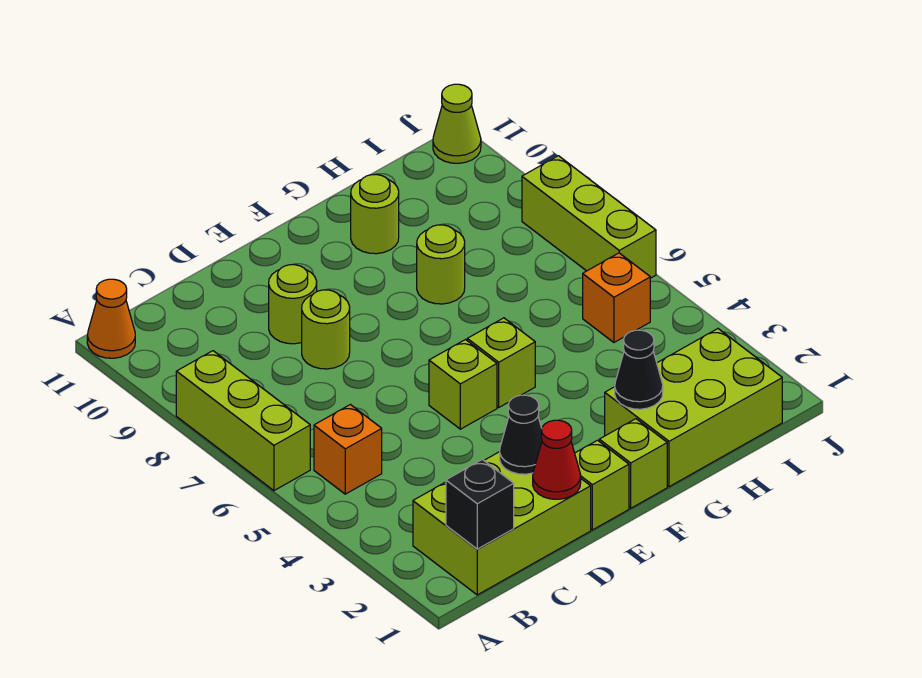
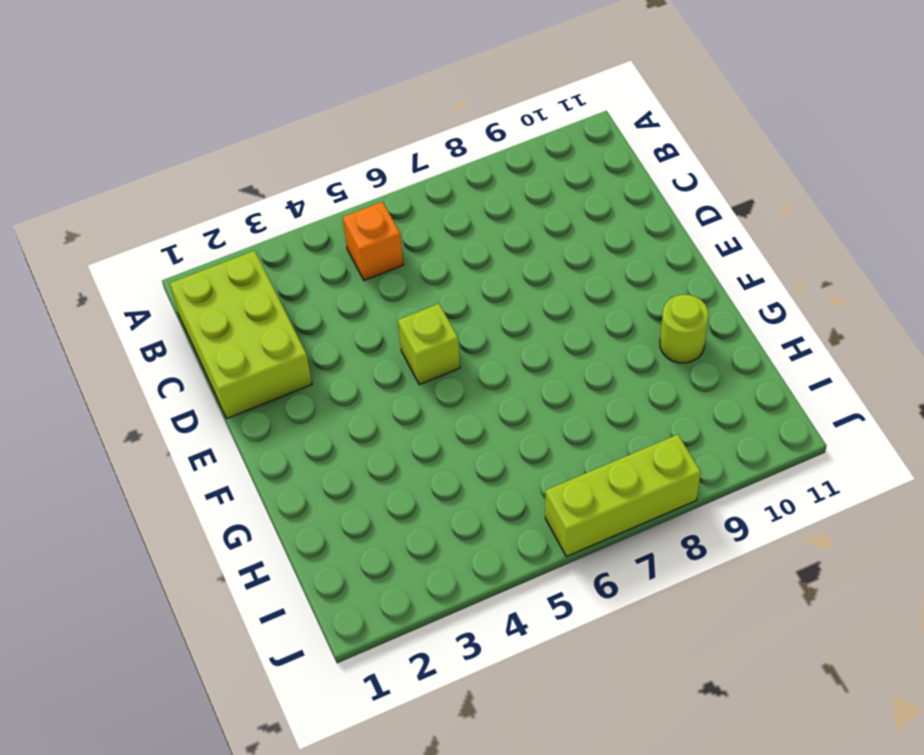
none -> lime 1x3 brick [176,351,310,491]
none -> orange 1x1 cone [87,279,135,358]
none -> lime 1x1 round brick [302,290,350,369]

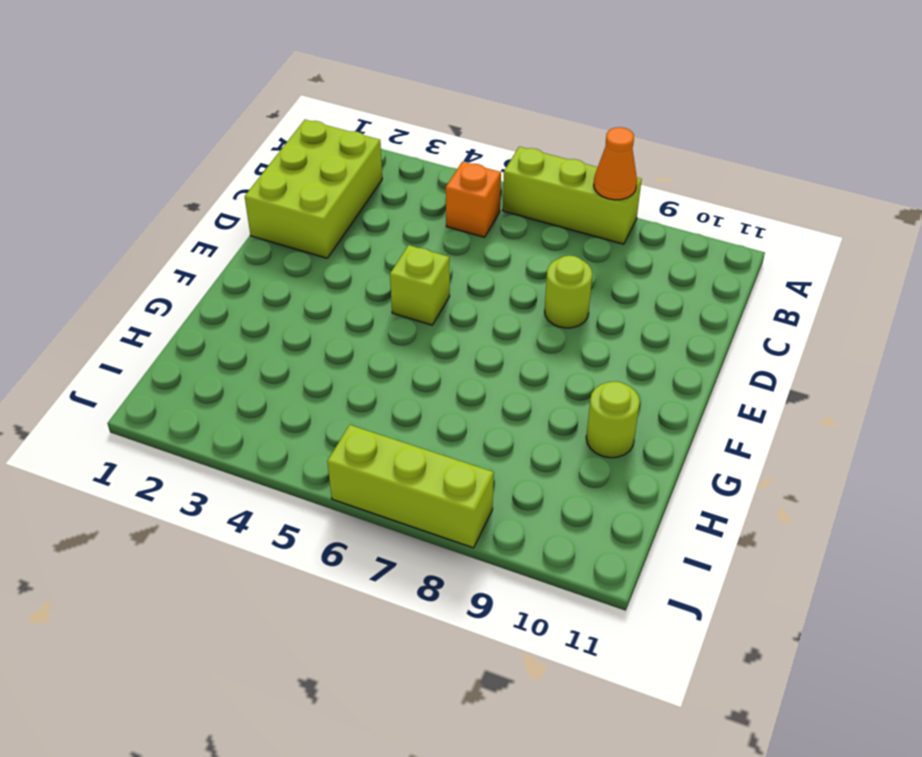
orange 1x1 cone [594,127,637,200] -> orange 1x1 cone moved to [87,279,135,358]
none -> lime 1x1 round brick [269,265,317,344]
none -> lime 1x1 brick [575,440,629,530]
none -> lime 1x1 brick [599,419,667,508]

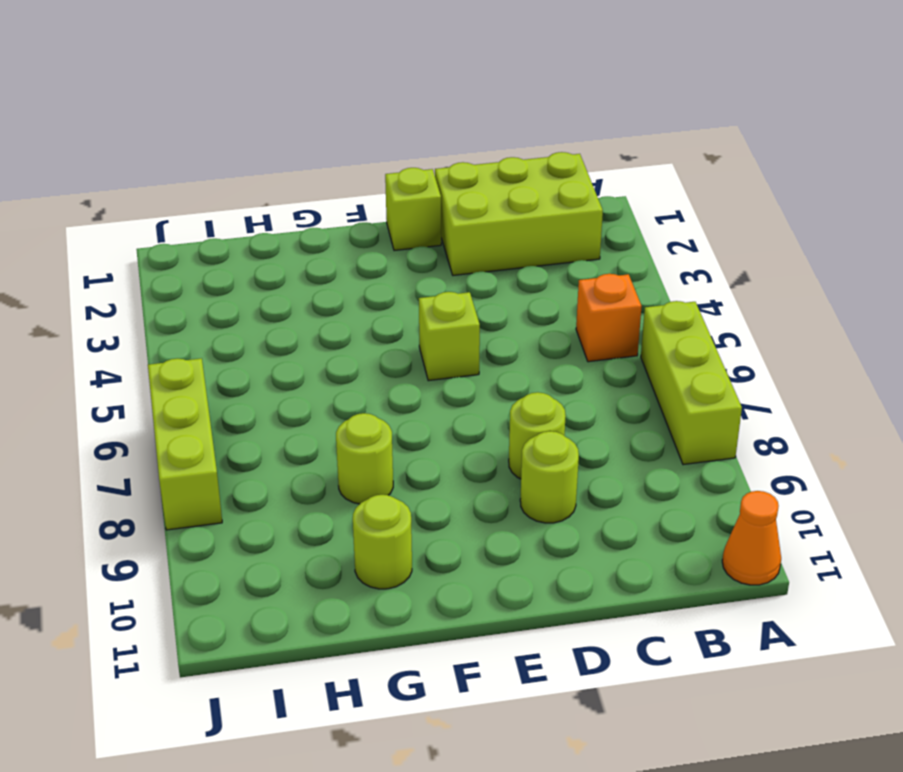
none -> lime 1x1 brick [599,419,667,508]
none -> lime 1x1 brick [467,318,535,407]
none -> lime 2x3 brick [605,329,782,487]

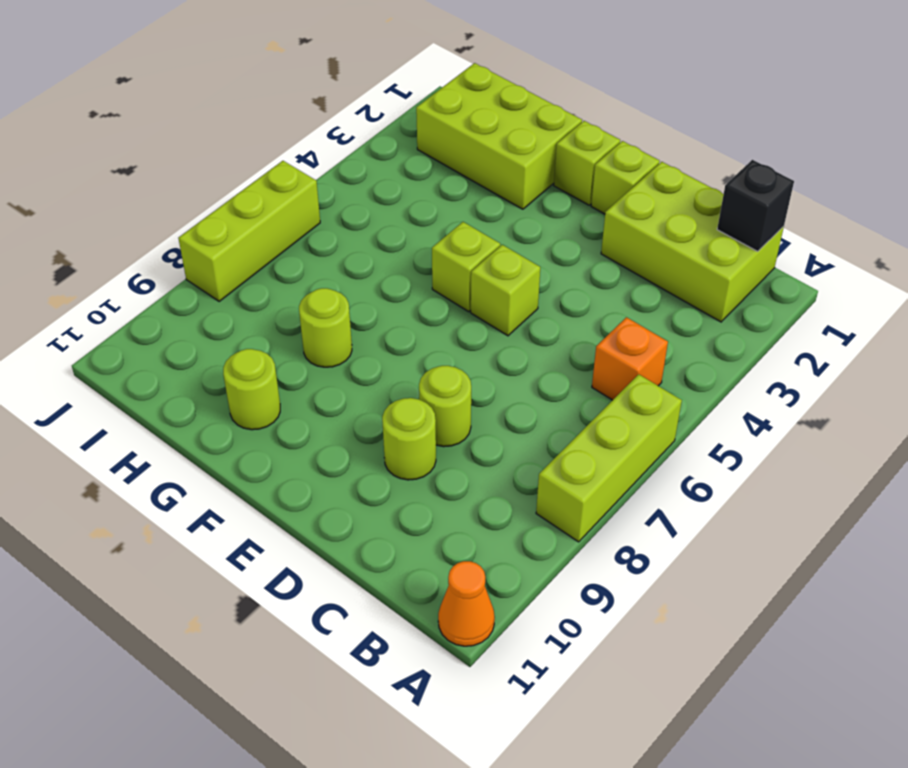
none -> orange 1x1 brick [583,253,650,342]
none -> lime 1x1 cone [433,84,481,163]
none -> red 1x1 cone [533,420,581,499]

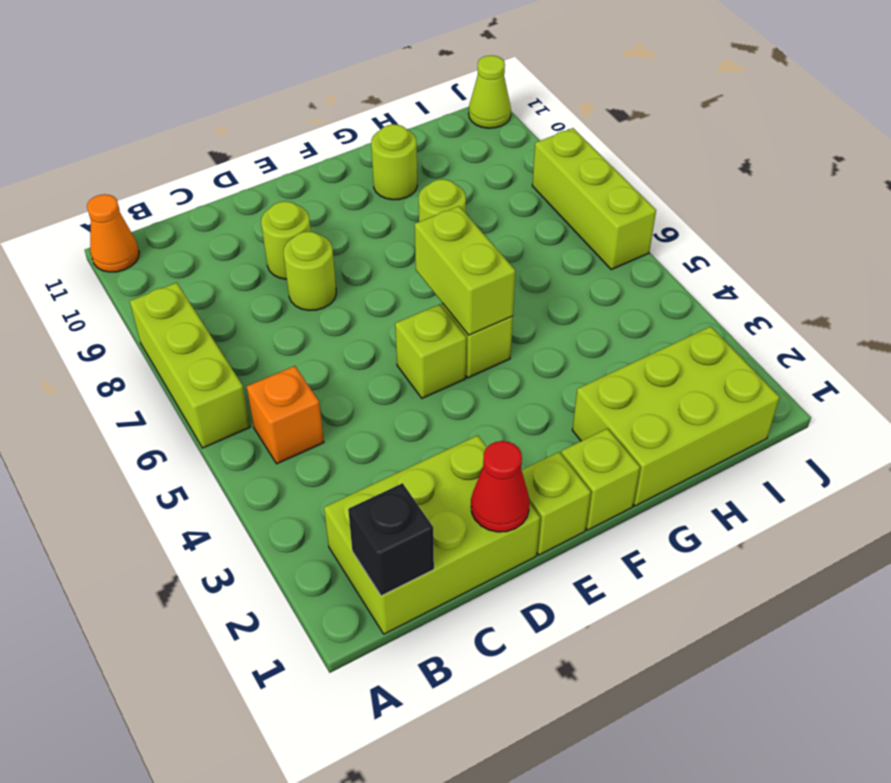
lime 1x2 brick [415,206,515,335] -> none
none -> orange 1x1 brick [583,253,650,342]
none -> black 1x1 cone [500,395,542,474]
none -> black 1x1 cone [615,330,663,409]

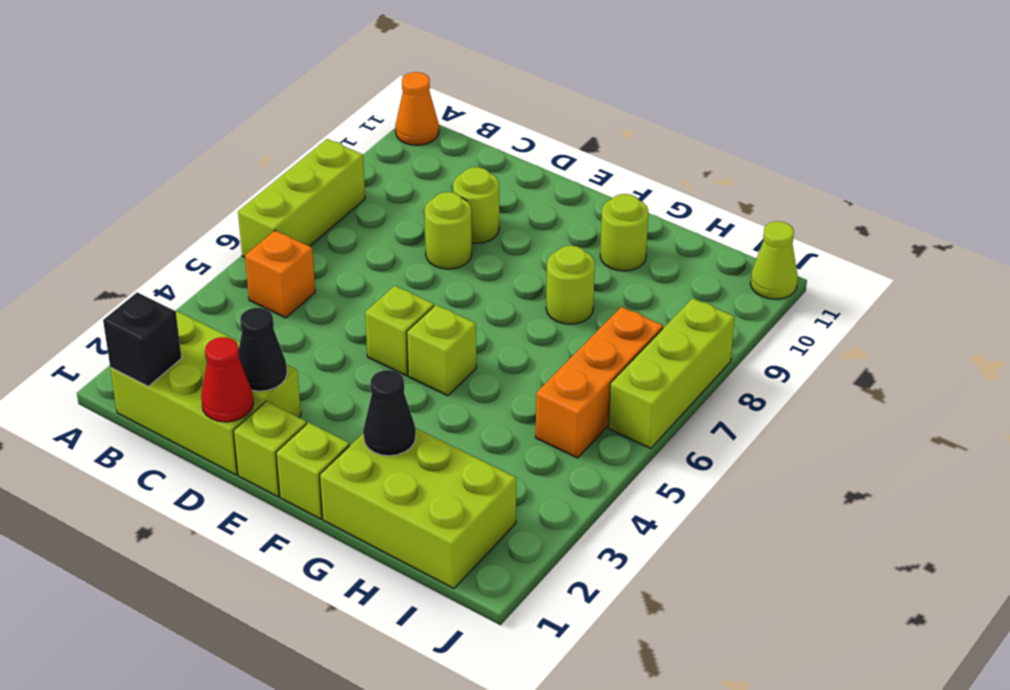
orange 1x3 brick [536,307,663,458] -> orange 1x1 brick [583,253,650,342]

